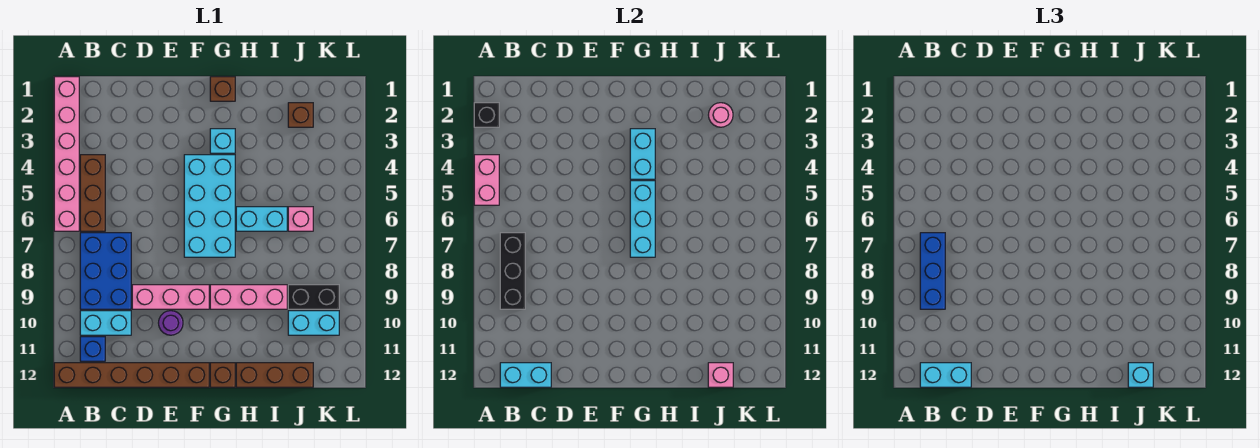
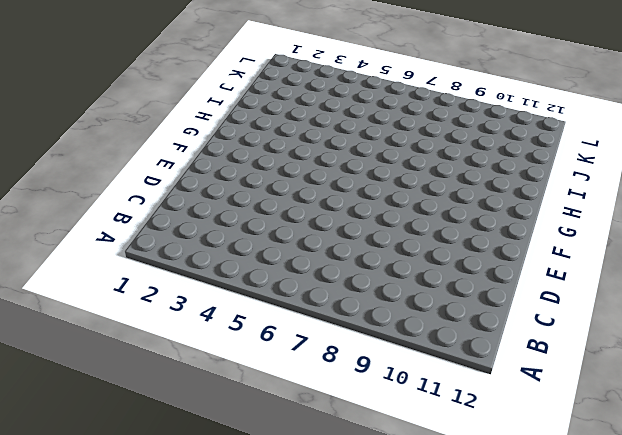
none -> pink 1x6 brick [54,77,79,231]
none -> brown 1x6 brick [54,363,209,387]
none -> brown 1x3 brick [80,155,105,231]
none -> blue 2x3 brick [80,233,131,309]

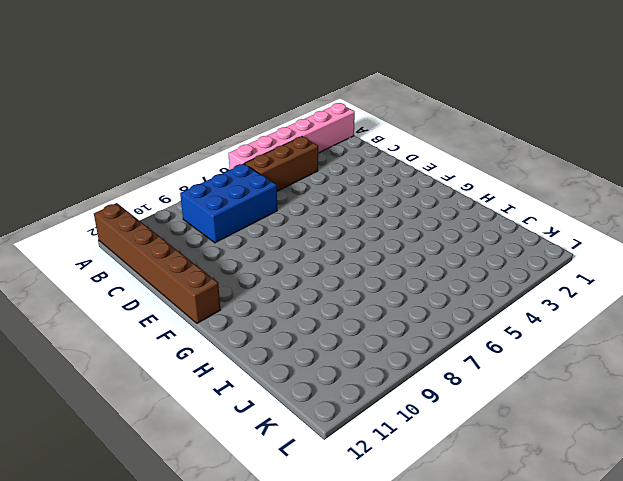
none -> cyan 1x2 brick [80,311,131,335]
none -> blue 1x1 brick [80,337,105,361]
none -> pink 1x3 brick [132,285,209,309]
none -> purple 1x1 round brick [159,311,183,335]

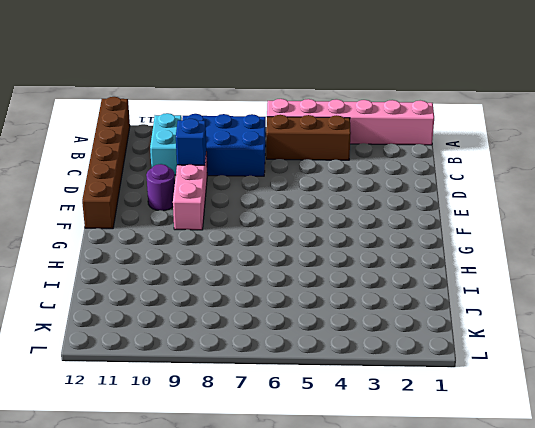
blue 1x1 brick [176,119,206,165] -> blue 1x1 brick moved to [80,337,105,361]
none -> cyan 2x4 brick [184,155,235,257]
none -> brown 1x1 brick [210,77,235,101]
none -> cyan 1x1 brick [210,129,235,153]
none -> pink 1x3 brick [210,285,287,309]

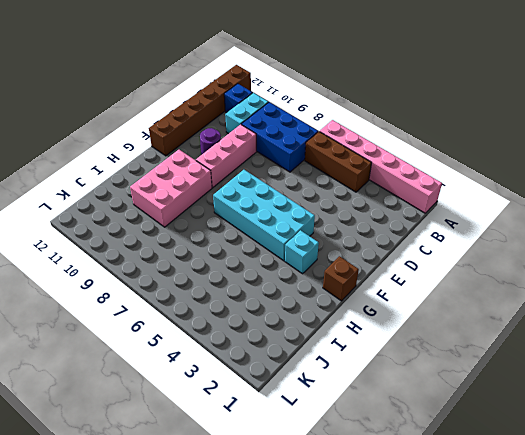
pink 2x3 brick [130,150,212,227] -> pink 1x3 brick [210,285,287,309]
none -> brown 1x1 brick [210,363,235,387]
none -> cyan 1x2 brick [236,207,287,231]
none -> brown 1x3 brick [236,363,313,387]
none -> brown 1x1 brick [288,103,313,127]

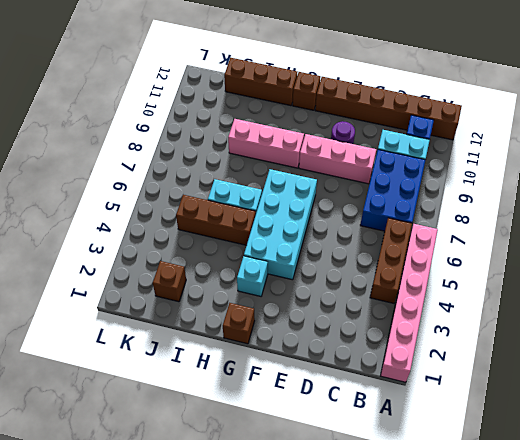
brown 1x3 brick [176,195,256,245] -> none
none -> pink 1x1 brick [288,207,313,231]
none -> black 1x2 brick [288,285,339,309]
none -> cyan 1x2 brick [288,311,339,335]
none -> black 1x1 brick [474,103,499,127]

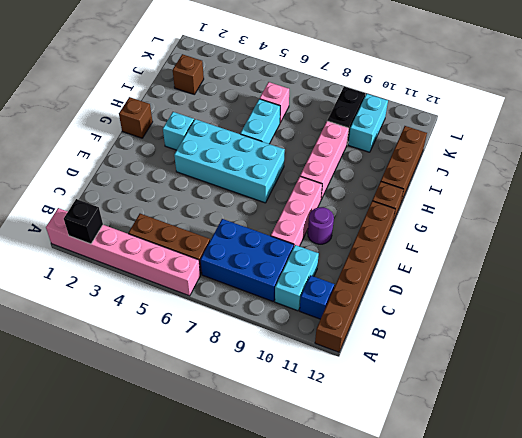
none -> pink 1x2 brick [474,155,499,205]
none -> black 1x3 brick [500,233,525,309]
none -> cyan 1x2 brick [500,363,551,387]
none -> cyan 1x2 brick [630,129,655,179]

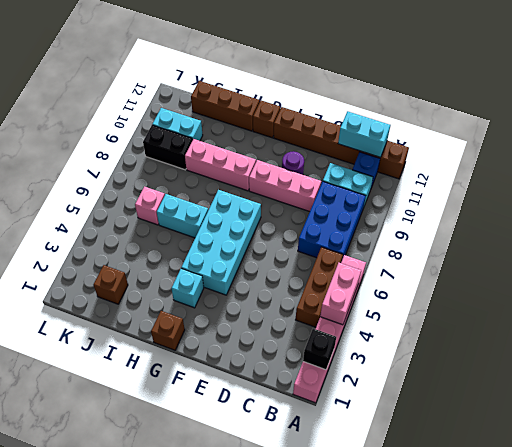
none -> black 1x3 brick [500,233,525,309]
none -> cyan 1x2 brick [630,129,655,179]
none -> cyan 1x3 brick [630,181,655,257]
none -> pink 1x1 round brick [709,103,733,127]

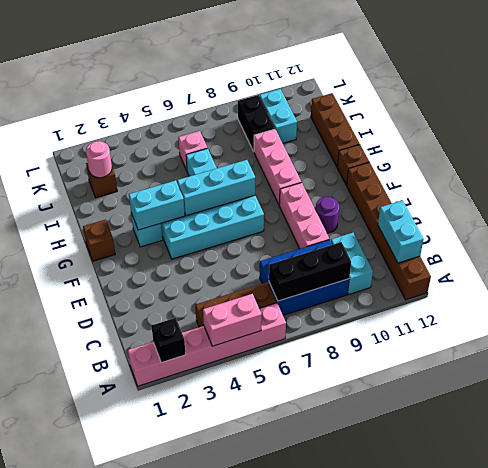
none -> blue 1x1 brick [80,337,105,361]
none -> pink 1x1 brick [708,363,733,387]
none -> blue 1x3 brick [920,233,945,309]
none -> cyan 1x2 brick [920,363,971,387]

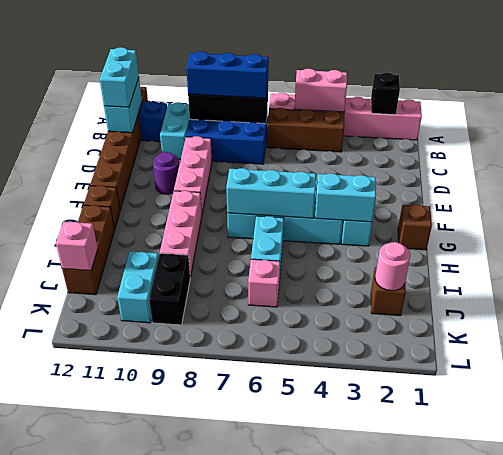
none -> cyan 1x1 brick [1128,363,1153,387]

